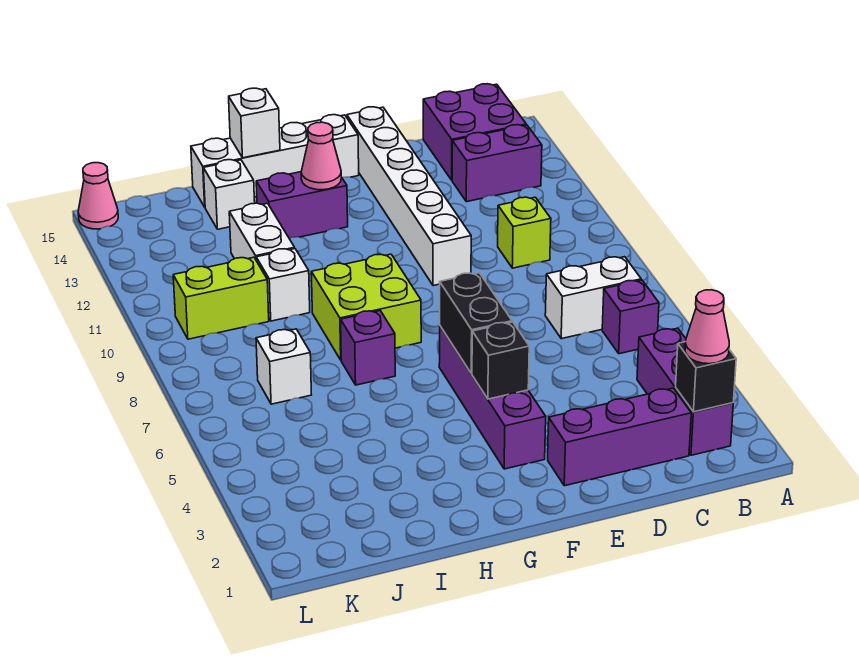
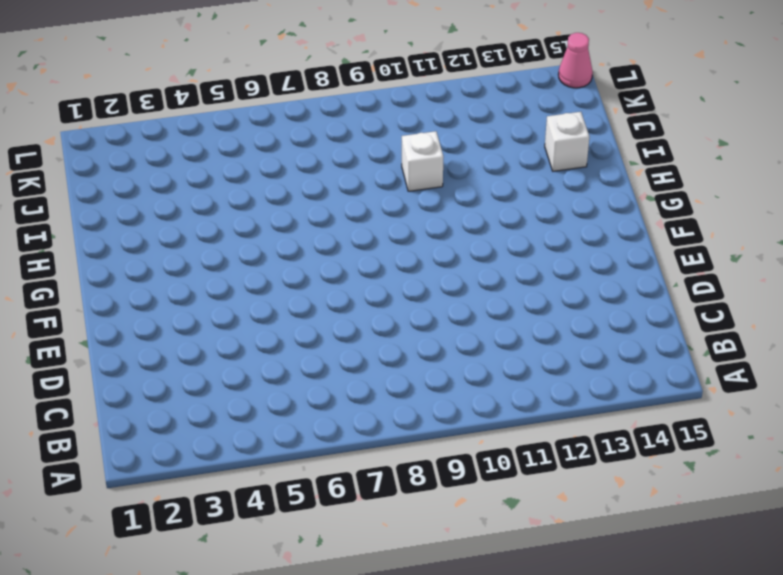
none -> purple 1x3 brick [637,328,733,455]
none -> purple 1x1 brick [602,280,659,354]
none -> white 1x2 brick [545,257,641,339]

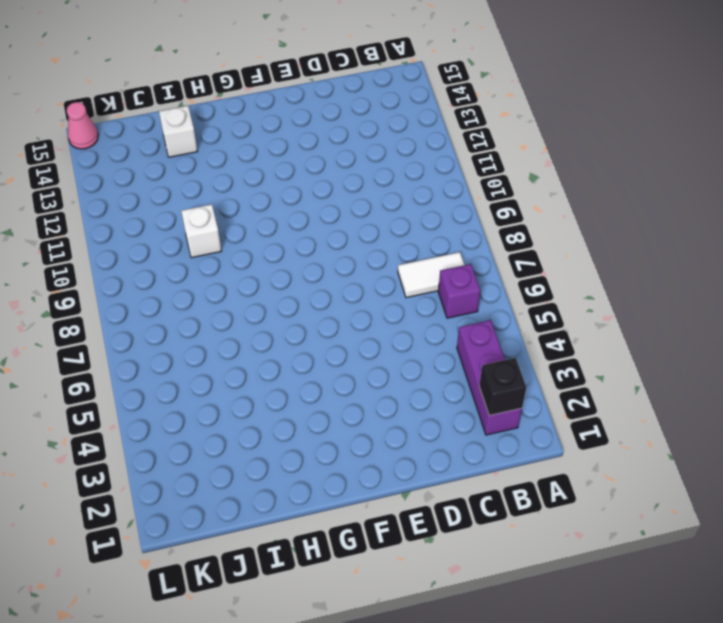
white 1x2 tile [398,252,464,298] -> white 1x2 brick [545,257,641,339]
none -> purple 1x2 brick [452,125,542,202]
none -> purple 2x2 brick [423,84,526,180]
none -> purple 1x3 brick [548,388,691,486]

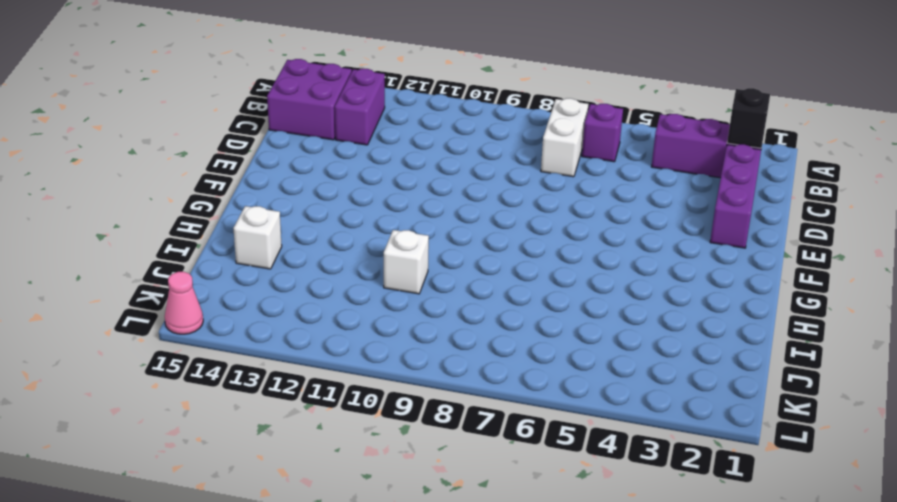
none -> lime 1x1 brick [498,197,551,268]
none -> white 1x6 brick [347,107,471,286]
none -> purple 1x4 brick [439,326,546,469]

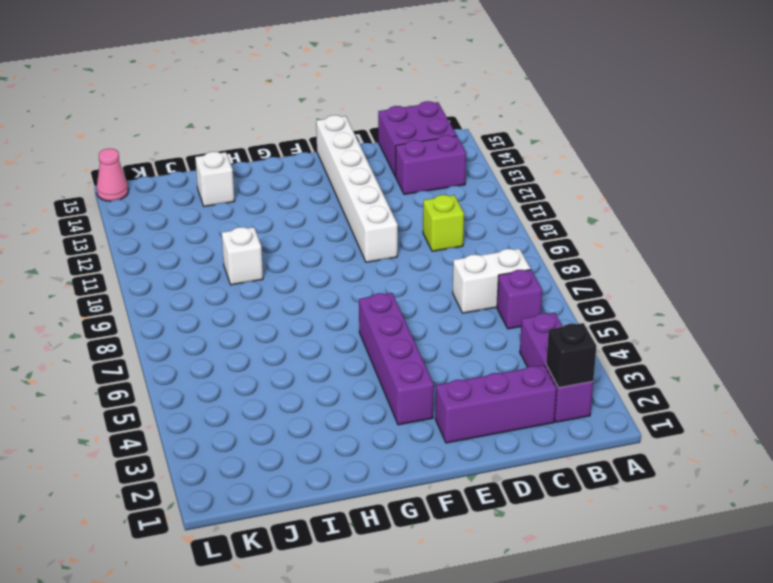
none -> white 1x4 brick [191,115,359,207]
none -> lime 2x2 brick [311,254,421,360]
none -> purple 1x2 brick [256,172,348,238]

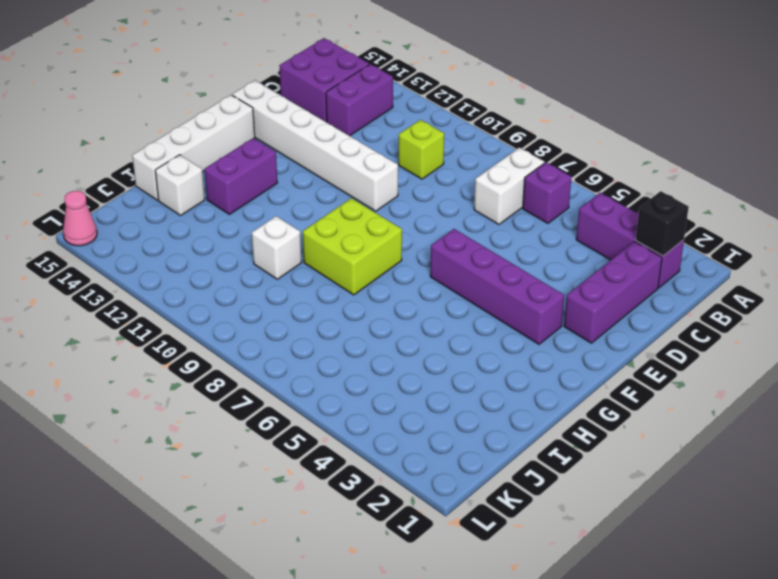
none -> purple 1x1 brick [341,311,395,385]
none -> white 1x2 brick [229,203,295,259]
none -> white 1x1 brick [256,329,311,404]

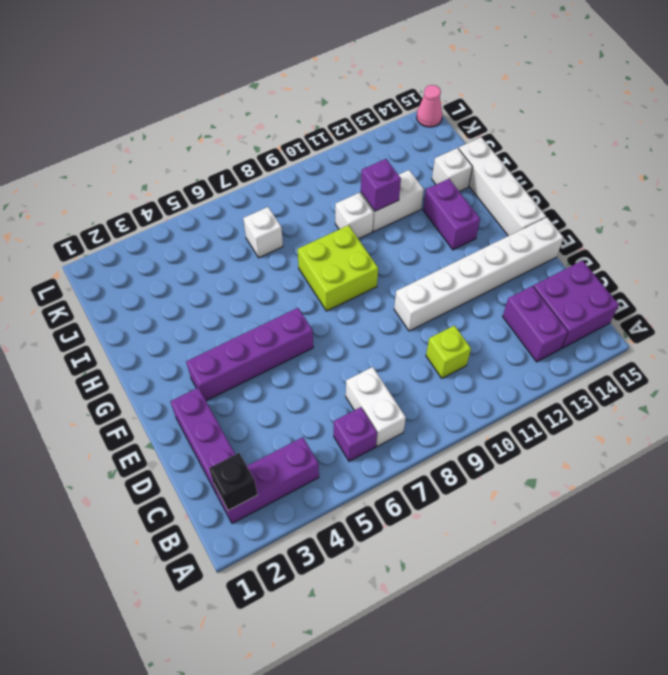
purple 1x1 brick [361,159,401,211] -> purple 1x1 brick moved to [341,311,395,385]
none -> lime 1x2 brick [173,257,269,339]
none -> black 1x1 brick [472,322,529,399]
none -> black 1x2 brick [440,273,512,373]

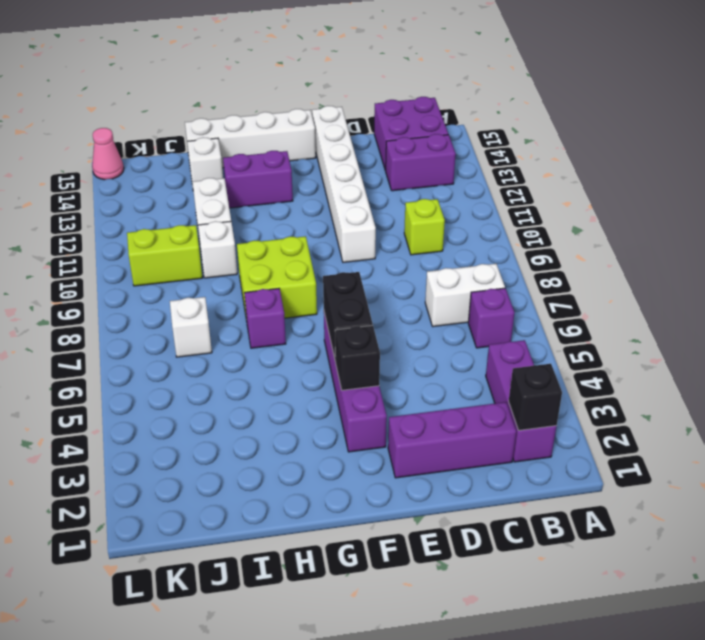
none -> pink 1x1 cone [301,122,341,190]
none -> white 1x1 brick [229,88,280,158]
none -> pink 1x1 cone [685,290,729,364]

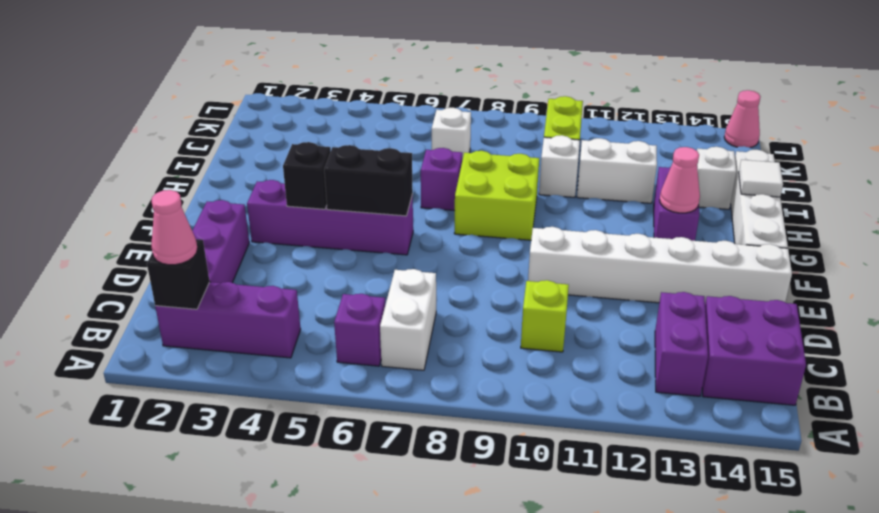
white 1x1 tile [739,160,783,197] -> white 1x1 brick [229,88,280,158]

